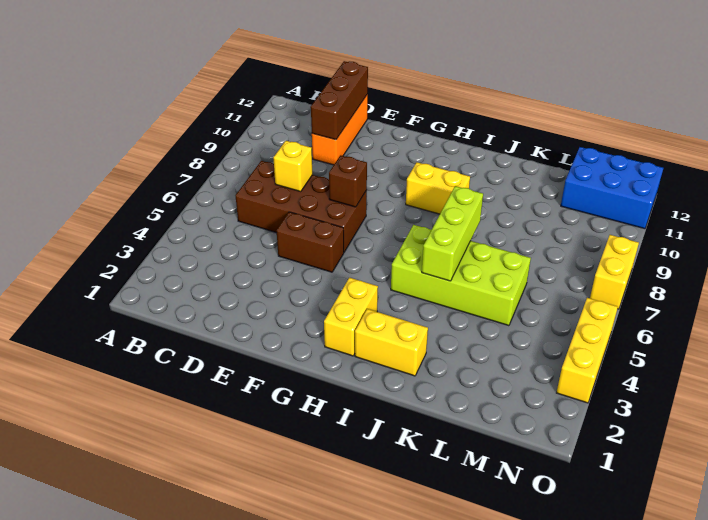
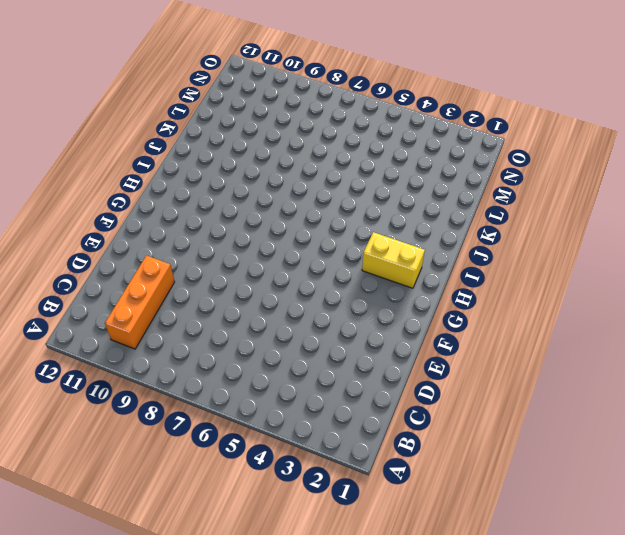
orange 1x3 brick [105,256,175,349] -> orange 1x3 brick turned to [312,94,368,165]
none -> brown 2x4 brick [235,161,367,252]
none -> brown 1x2 brick [277,212,344,272]
none -> yellow 1x2 brick [406,162,470,214]

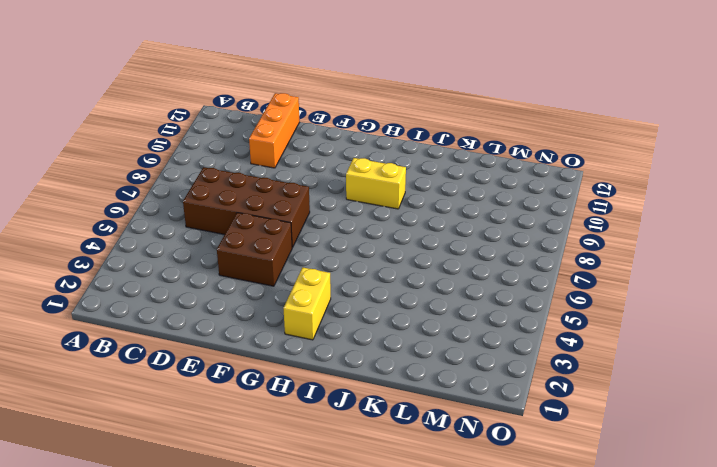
brown 2x2 brick [217,213,292,286] -> brown 1x2 brick [277,212,344,272]
none -> yellow 1x2 brick [355,309,428,376]
none -> lime 2x4 brick [391,225,531,326]
none -> blue 2x3 brick [561,147,663,229]

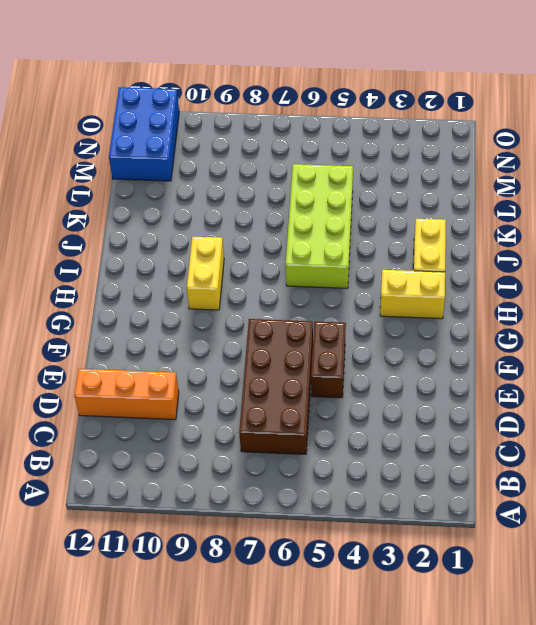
none -> yellow 1x3 brick [556,298,618,403]
none -> yellow 1x2 brick [590,235,639,309]
none -> yellow 1x1 brick [273,141,313,192]

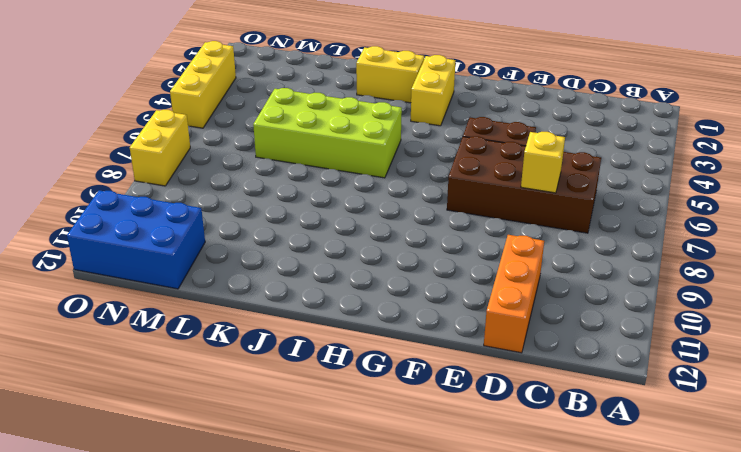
none -> yellow 1x2 brick [406,162,470,214]
none -> brown 1x3 brick [311,61,368,140]
none -> brown 1x1 brick [329,155,367,207]

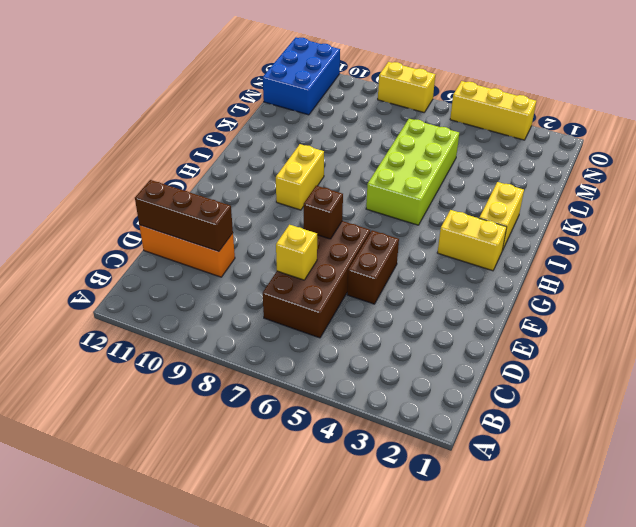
none -> lime 1x3 brick [422,186,483,281]

